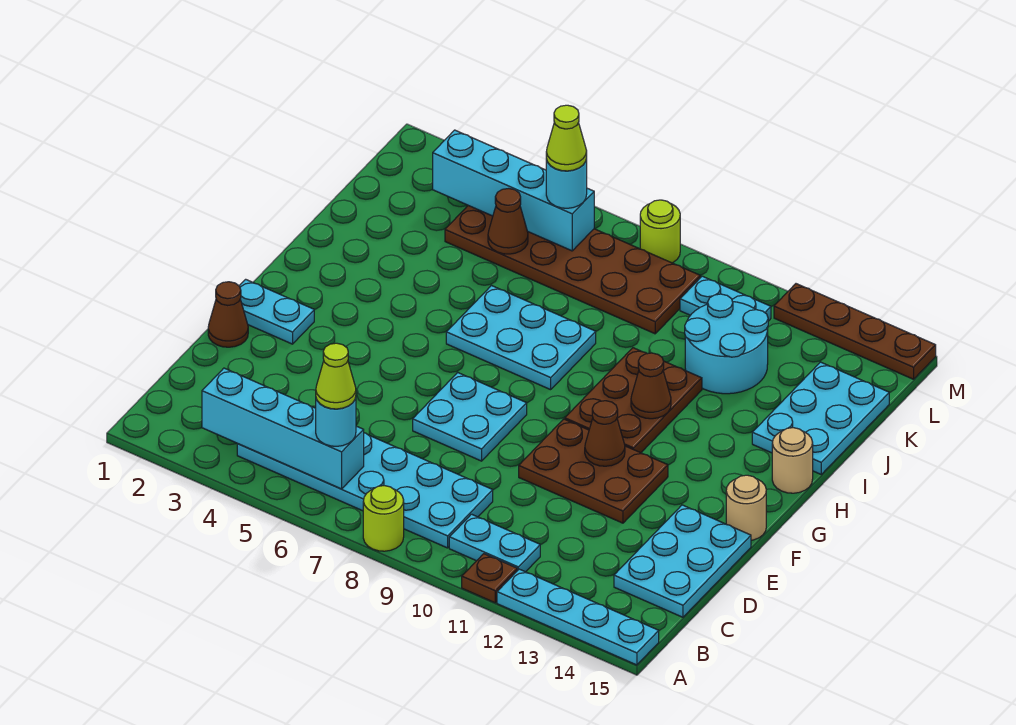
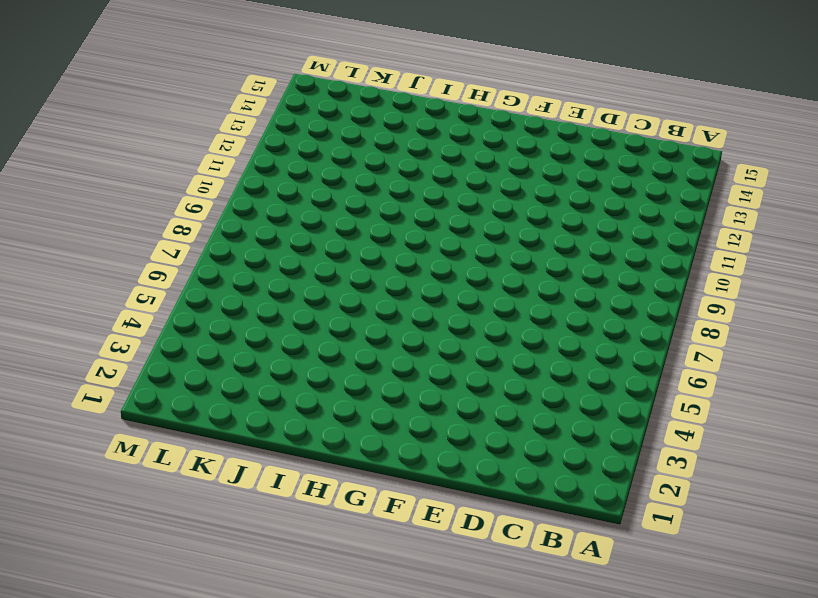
none -> lime 1x1 round brick [363,486,404,551]
none -> brown 1x1 plate [462,554,517,603]
none -> cyan 1x4 plate [497,569,659,665]

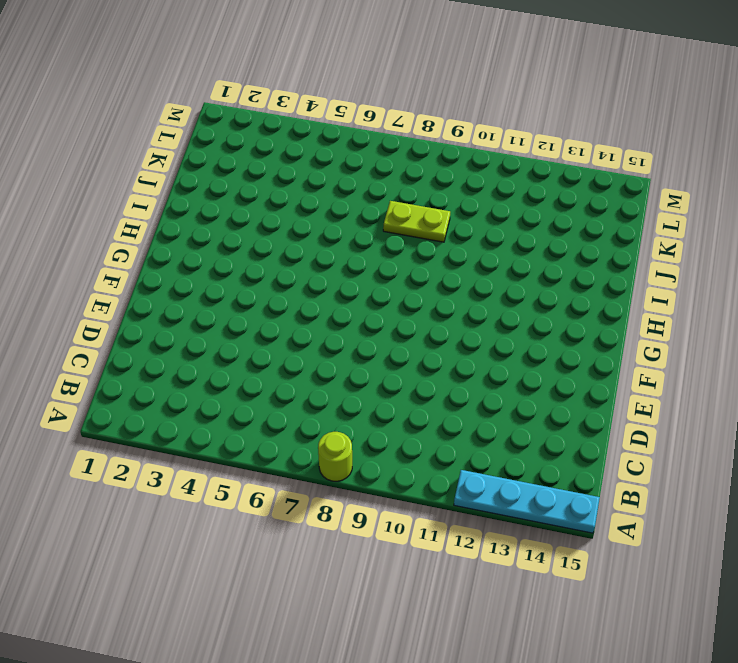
lime 1x2 plate [383,201,450,242] -> none
none -> brown 1x1 plate [462,554,517,603]
none -> cyan 2x6 plate [237,433,493,548]
none -> cyan 1x2 plate [449,514,540,572]

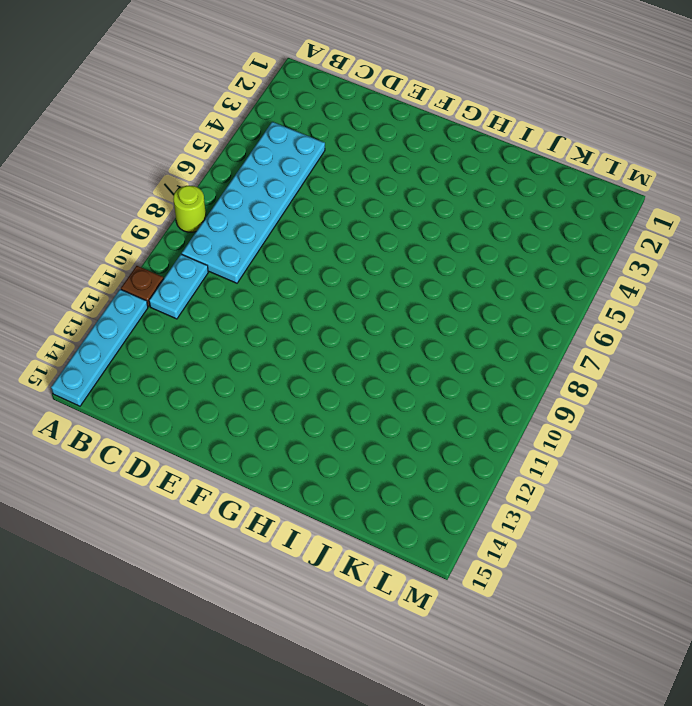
none -> cyan 2x3 plate [614,505,751,617]
none -> brown 1x1 cone [208,282,248,347]
none -> cyan 2x2 plate [413,373,527,461]

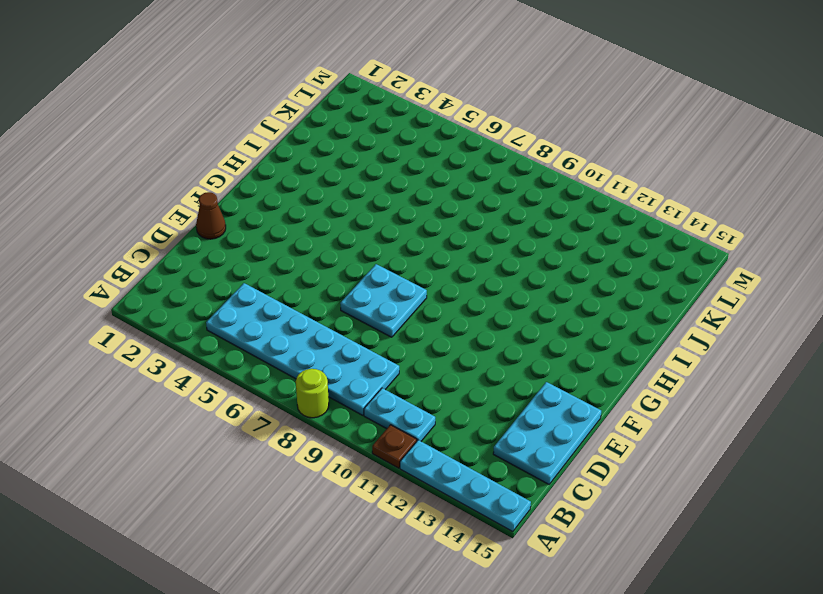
none -> brown 2x3 plate [519,419,668,523]
none -> cyan 1x2 plate [239,279,314,344]
none -> tan 1x1 round brick [726,475,766,540]

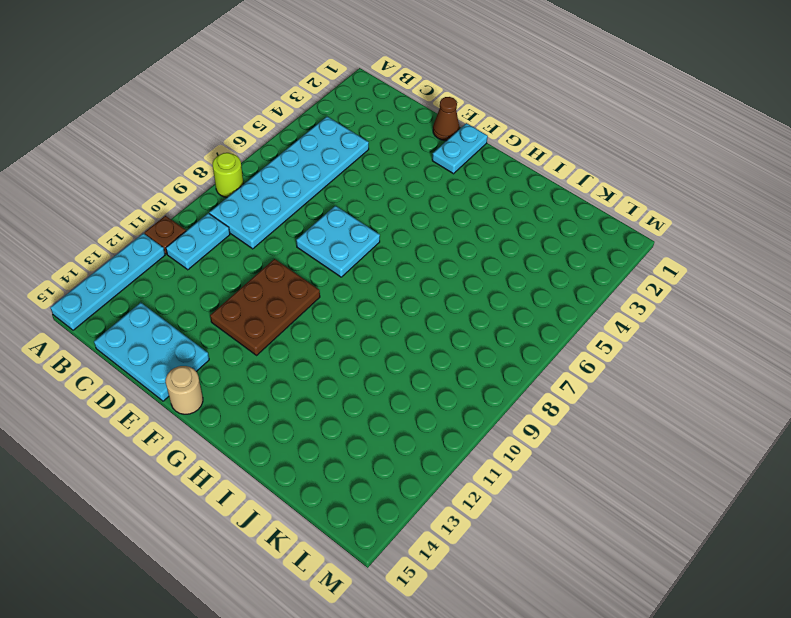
none -> brown 2x3 plate [565,348,702,453]
none -> cyan 2x3 plate [446,286,596,390]
none -> tan 1x1 round brick [772,428,813,493]

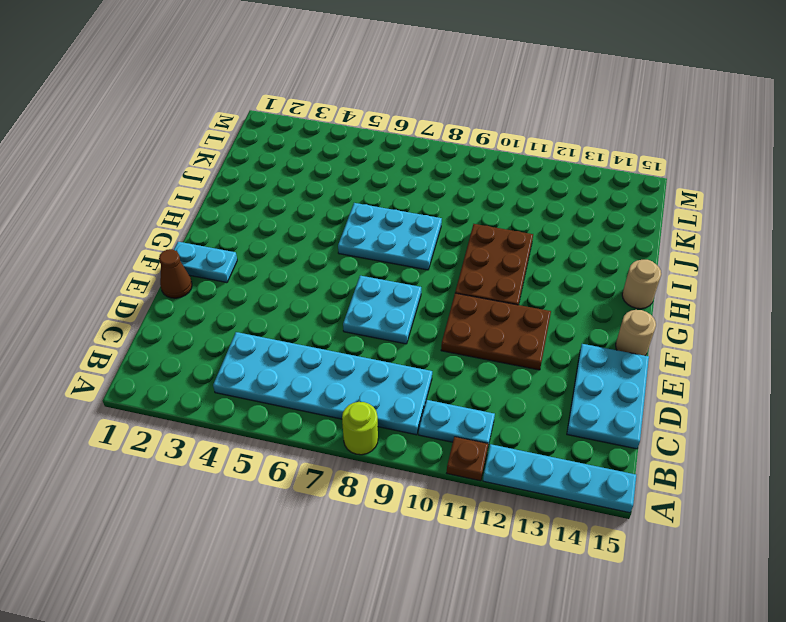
none -> cyan 2x3 plate [752,362,889,474]
none -> cyan 2x2 round brick [685,294,768,394]
none -> brown 2x6 plate [445,206,700,334]

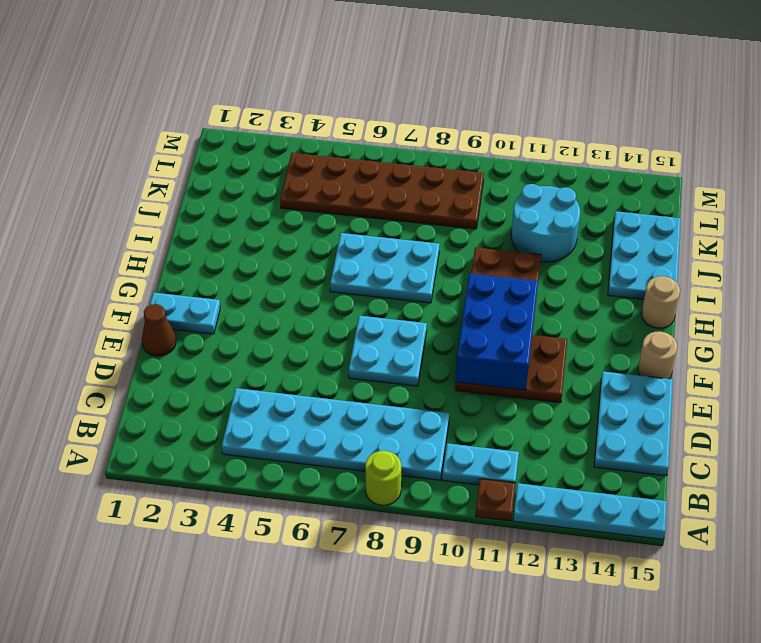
blue 2x3 brick [456,273,538,390] -> brown 1x1 cone [585,401,625,466]
none -> cyan 1x2 plate [680,276,771,321]
none -> lime 1x1 round brick [640,200,680,263]
none -> brown 1x4 plate [774,284,936,379]

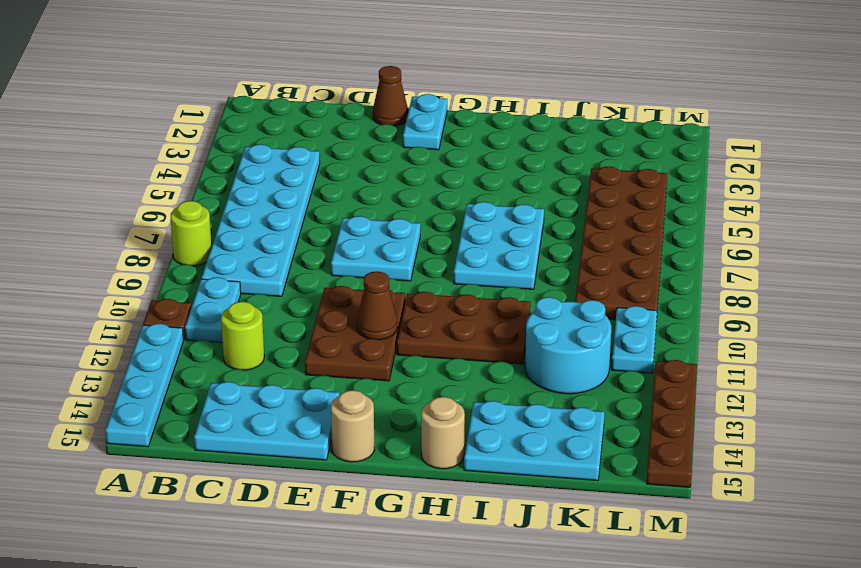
lime 1x1 round brick [221,302,264,370] -> lime 1x1 round brick moved to [640,200,680,263]
none -> cyan 1x4 brick [202,368,364,489]
none -> brown 1x1 cone [631,353,671,419]
none -> brown 1x1 cone [488,188,528,254]

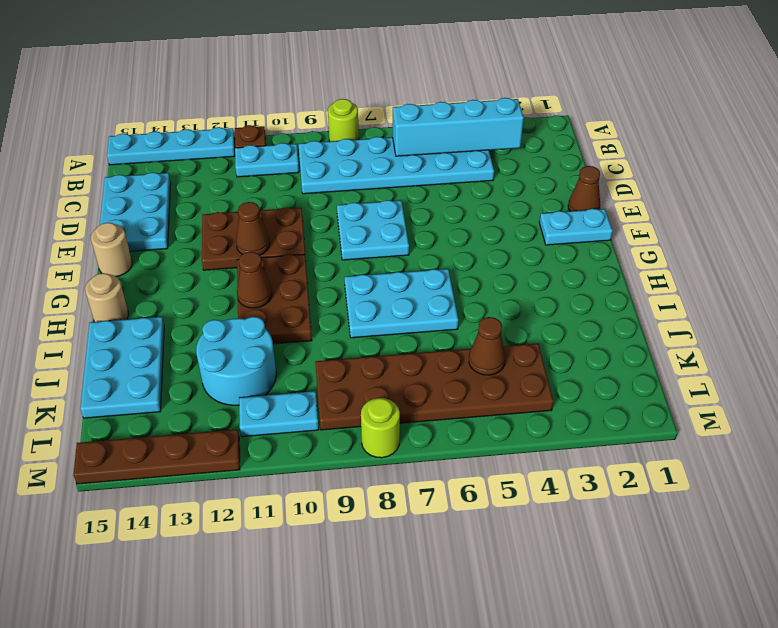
none -> cyan 1x4 brick [433,130,594,251]
none -> cyan 1x1 round brick [316,398,356,446]
none -> cyan 1x1 round brick [546,158,587,208]

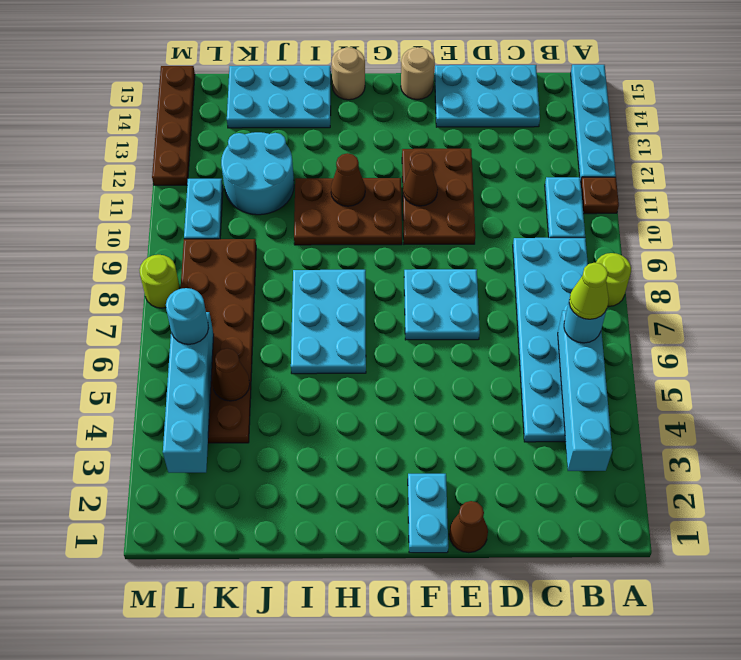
none -> lime 1x1 cone [546,105,587,171]

